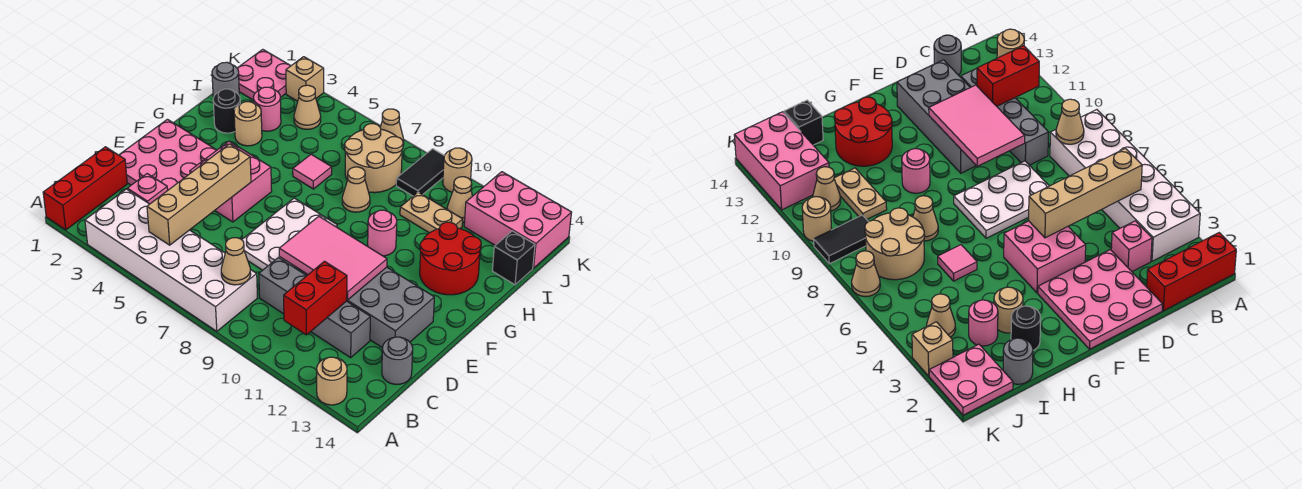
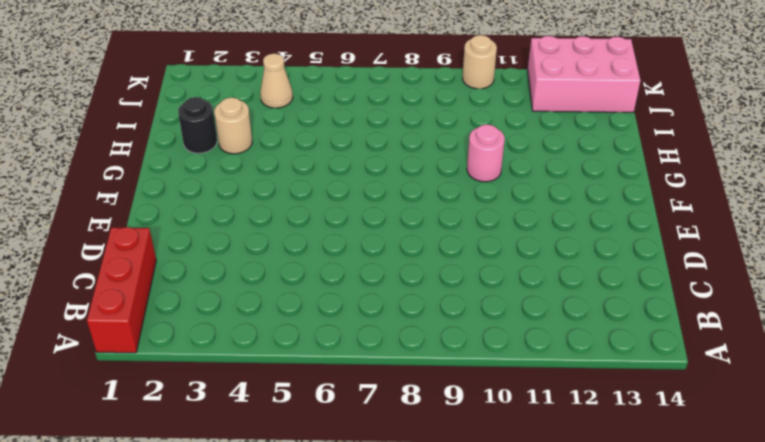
none -> white 2x6 brick [85,189,257,331]
none -> tan 1x1 round brick [317,357,347,405]
none -> pink 1x1 brick [127,174,168,204]
none -> grey 1x4 brick [259,258,370,358]

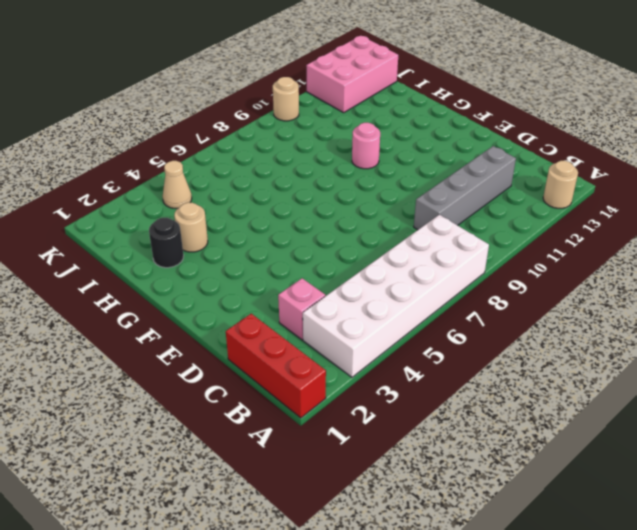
none -> grey 1x1 round brick [382,337,413,384]
none -> pink 3x3 plate [119,119,217,190]
none -> white 2x3 plate [242,198,337,270]
none -> grey 2x4 brick [302,267,434,348]

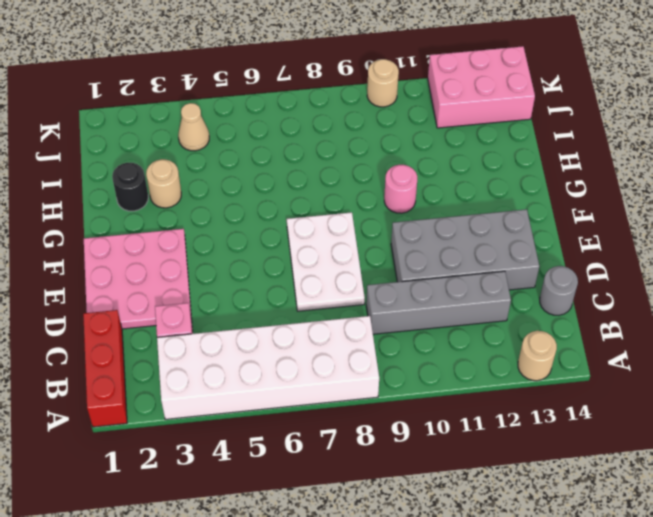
none -> pink 2x2 brick [190,141,272,222]
none -> red 2x2 round brick [420,222,481,295]
none -> pink 1x1 tile [293,154,332,189]
none -> tan 1x1 cone [342,167,370,212]

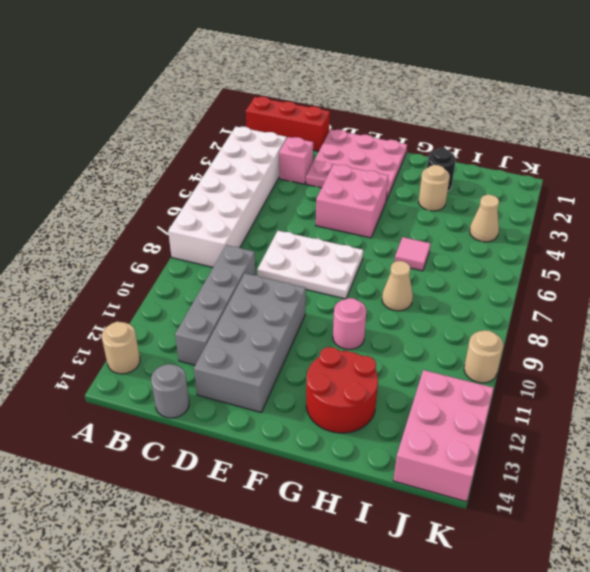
none -> grey 1x1 round brick [212,62,239,97]
none -> pink 1x1 round brick [253,87,281,131]
none -> tan 2x2 round brick [345,124,403,193]
none -> tan 1x2 plate [400,192,463,233]

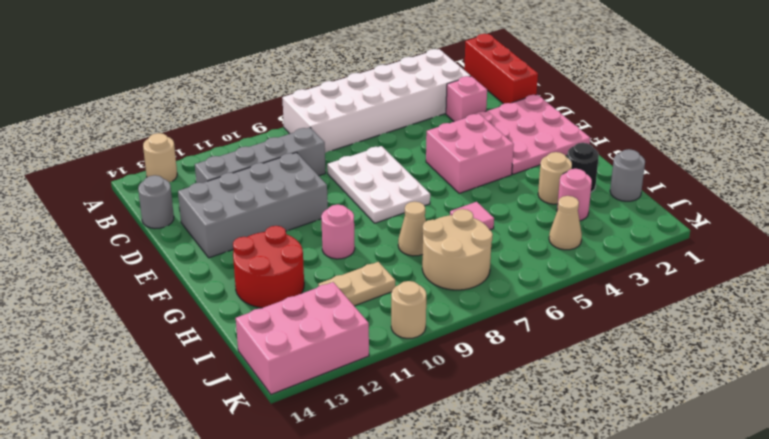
none -> black 1x1 brick [492,231,535,285]
none -> pink 2x2 plate [237,49,290,100]
none -> black 1x2 tile [396,149,444,196]
none -> tan 1x1 cone [447,177,472,222]

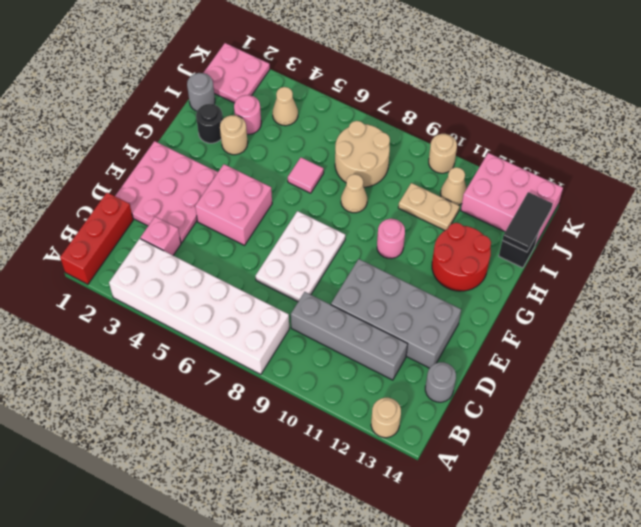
black 1x2 tile [502,192,552,252] -> black 1x2 tile moved to [396,149,444,196]
none -> tan 1x1 brick [286,57,324,101]
none -> tan 1x1 cone [380,109,404,145]
none -> tan 1x4 brick [147,144,251,245]
none -> tan 1x1 cone [221,238,251,285]

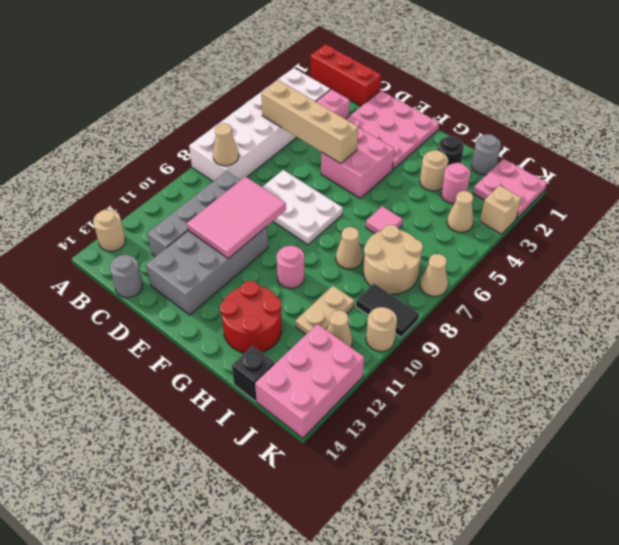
none -> red 1x2 brick [284,261,347,335]

